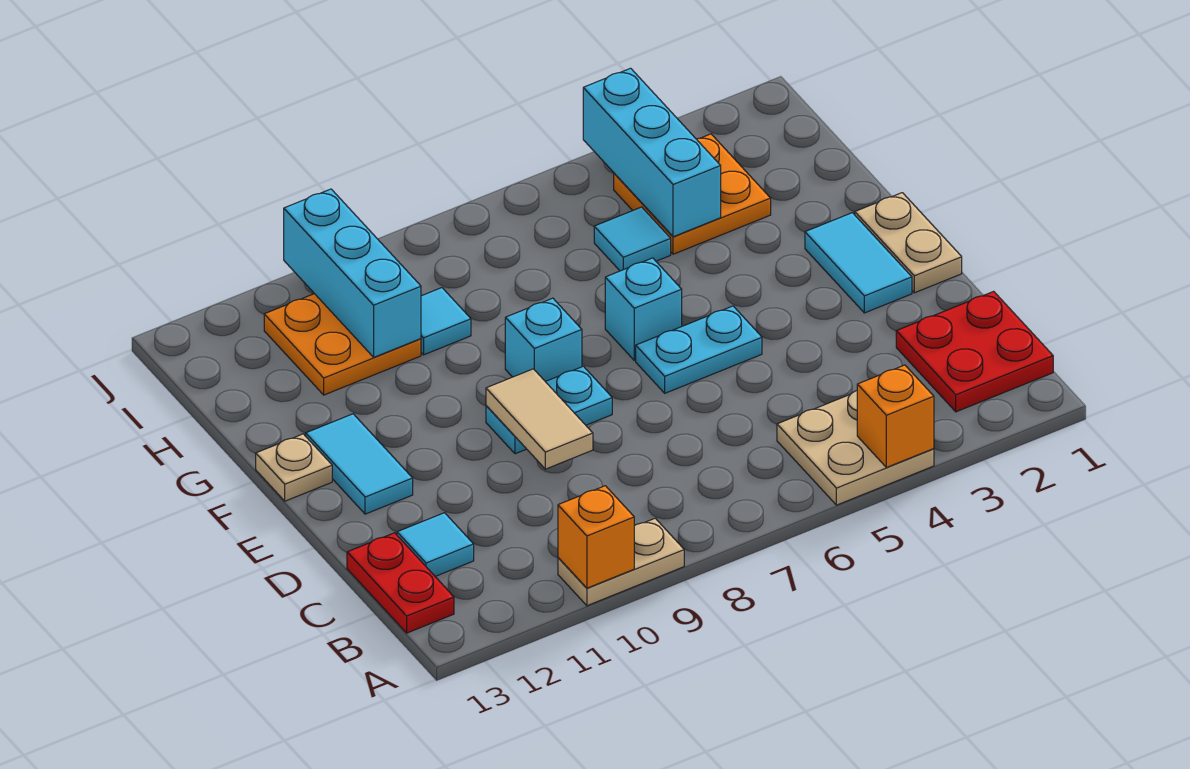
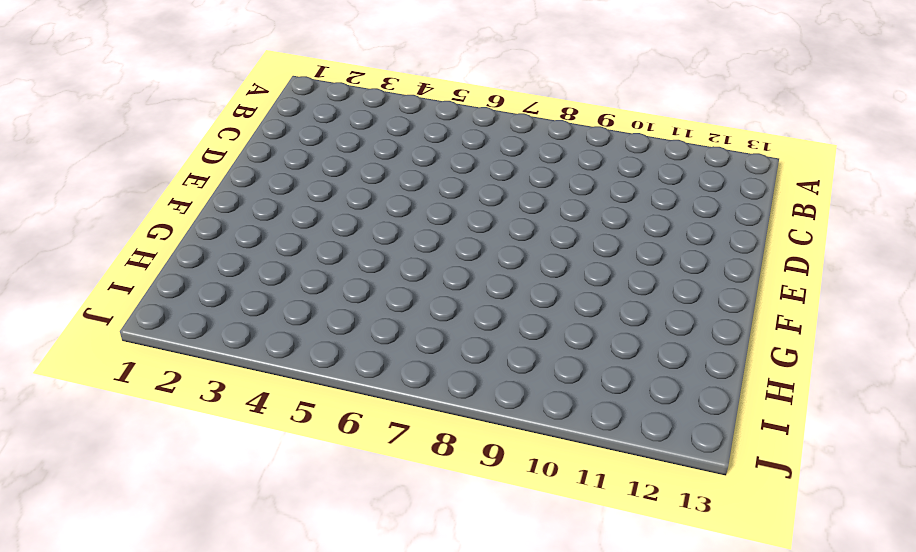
none -> tan 2x2 plate [777,391,934,505]
none -> tan 1x2 plate [558,518,684,606]
none -> red 2x2 plate [896,291,1053,412]

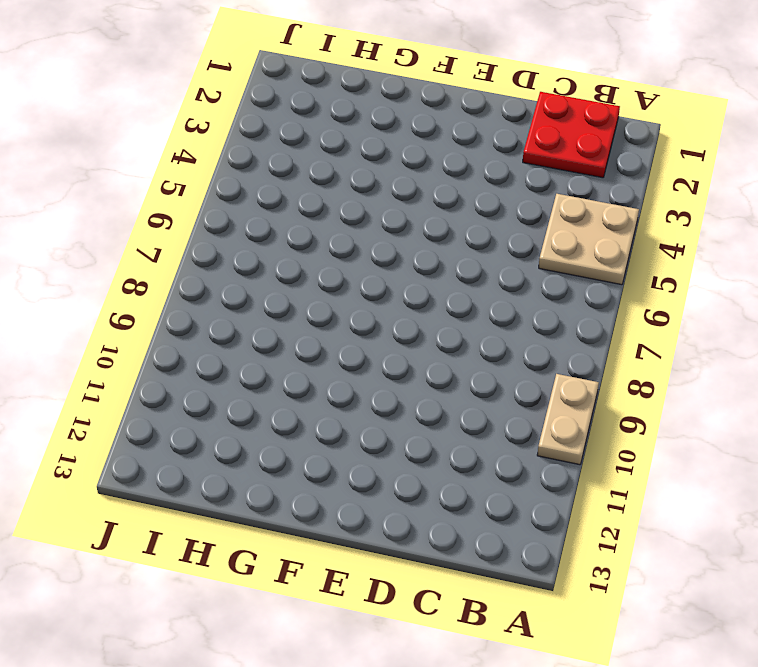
none -> red 1x2 plate [347,533,454,633]
none -> cyan 1x1 tile [397,513,474,576]
none -> tan 1x2 plate [855,193,962,293]

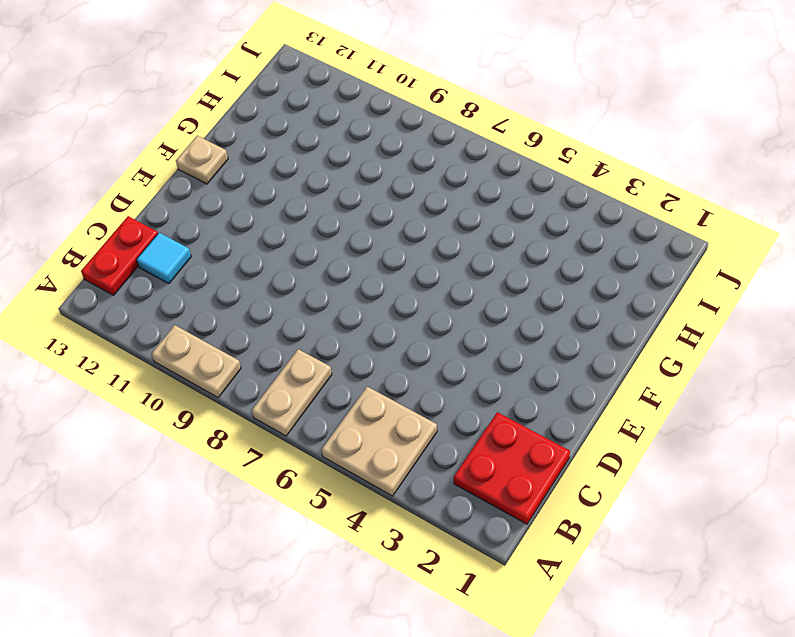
tan 1x2 plate [252,349,332,436] -> tan 1x2 plate moved to [855,193,962,293]
none -> cyan 1x2 tile [805,213,912,313]
none -> cyan 1x2 plate [636,306,762,393]
none -> cyan 1x2 plate [486,366,612,454]

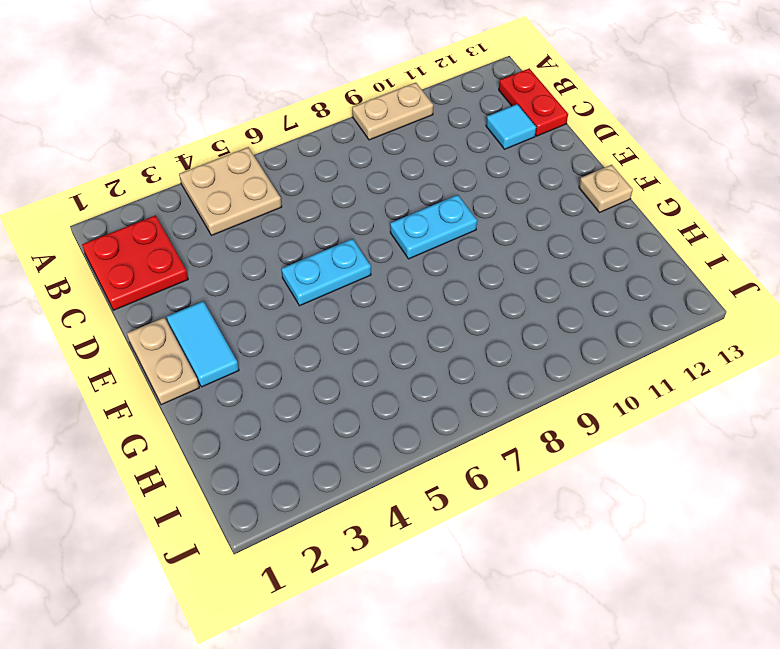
none -> cyan 1x2 tile [306,414,413,514]
none -> cyan 1x1 brick [605,258,682,360]
none -> cyan 1x1 brick [505,298,582,381]

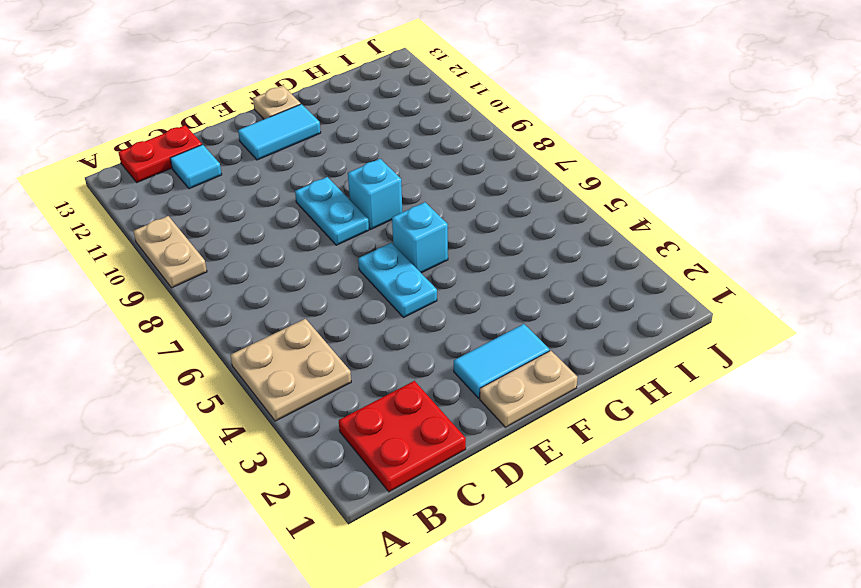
none -> orange 2x2 plate [614,134,771,254]
none -> cyan 1x1 tile [594,207,671,271]
none -> cyan 1x1 tile [421,288,471,355]

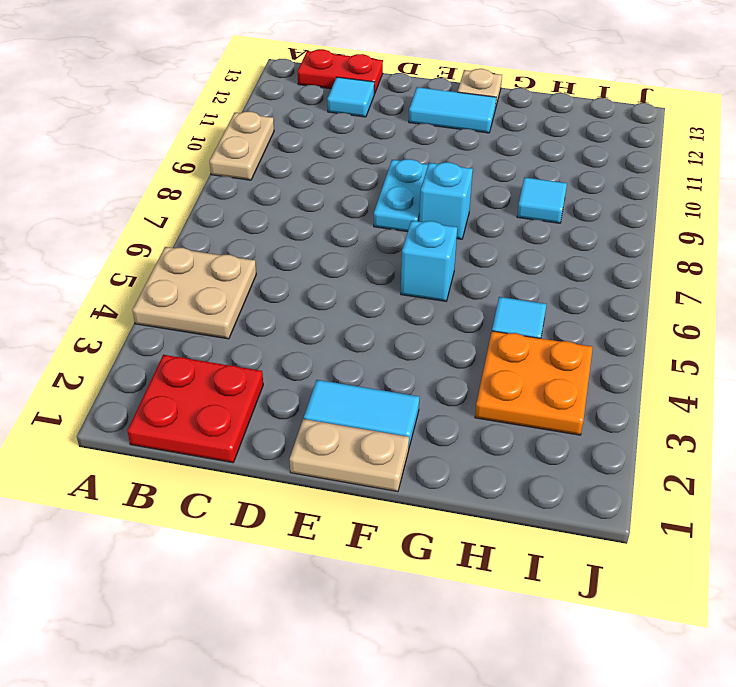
none -> cyan 1x2 plate [636,306,762,393]
none -> orange 2x2 plate [264,294,421,395]
none -> orange 1x1 brick [857,365,934,467]

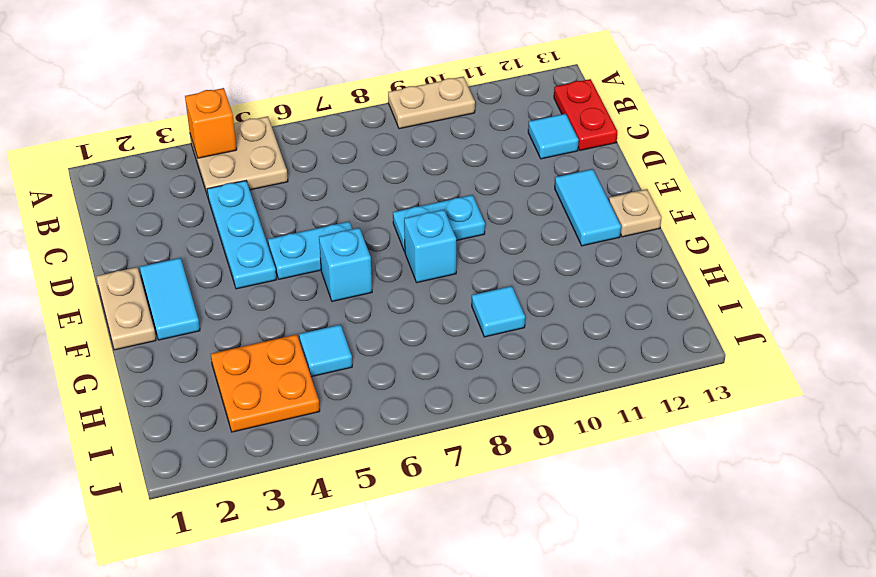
cyan 1x3 plate [207,181,276,289] -> none
none -> red 2x2 plate [896,291,1053,412]
none -> orange 2x2 plate [264,294,421,395]
none -> orange 1x1 brick [558,486,634,588]

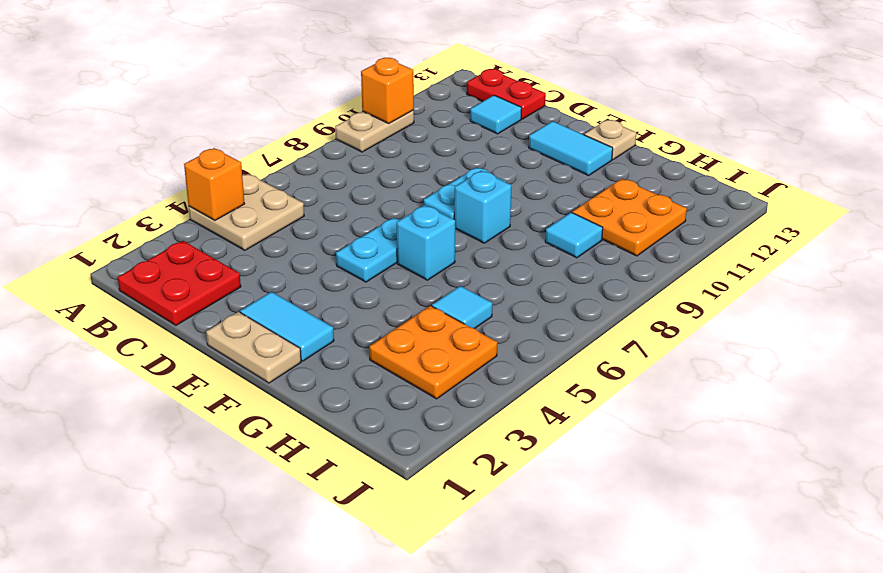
none -> tan 1x2 tile [486,369,593,469]
none -> cyan 1x3 brick [583,68,721,237]
none -> cyan 1x3 brick [284,189,421,357]

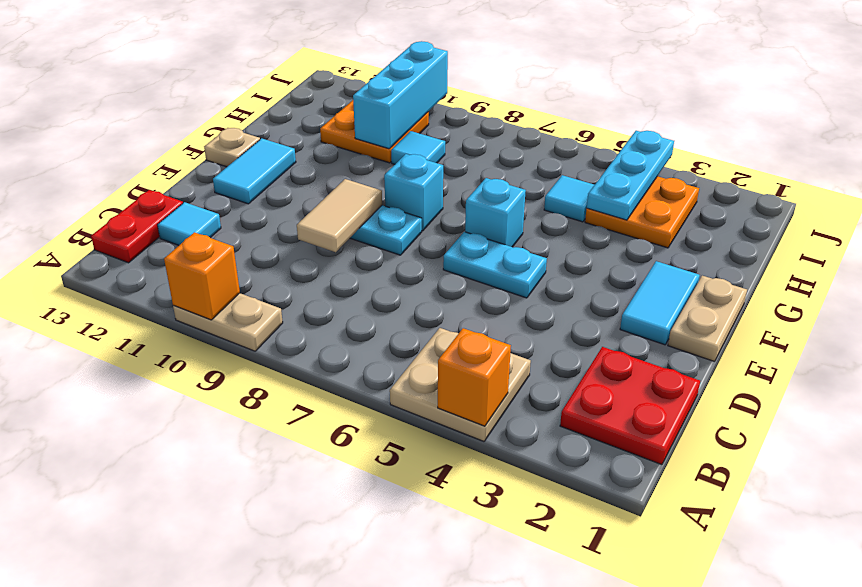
cyan 1x3 plate [587,131,674,220] -> cyan 1x3 brick [583,68,721,237]

